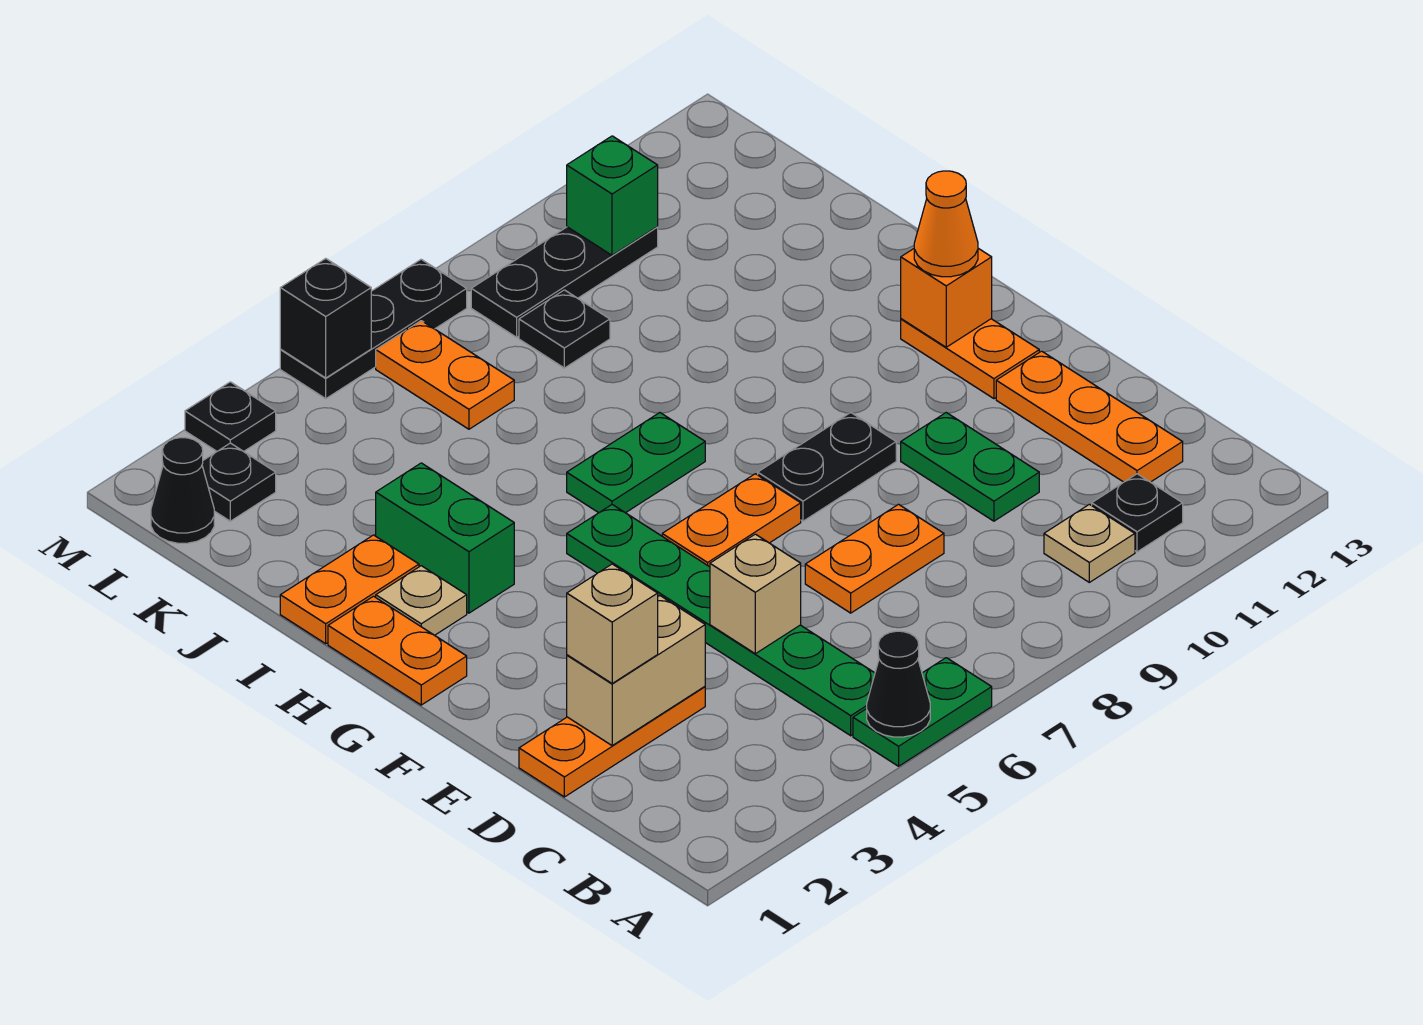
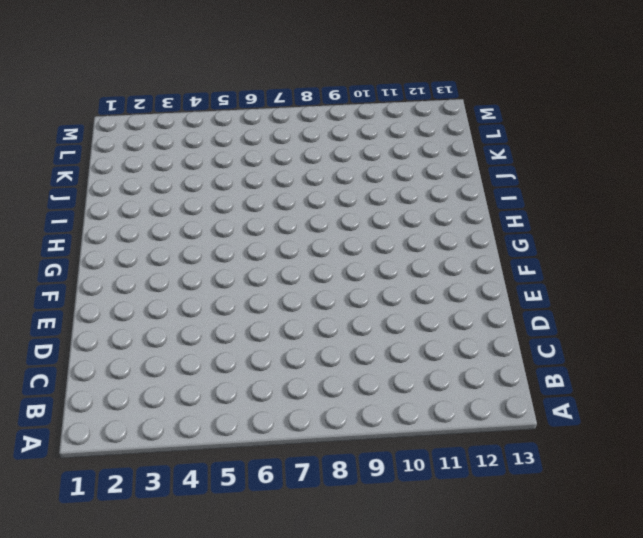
none -> green 1x2 plate [853,658,992,766]
none -> green 1x6 plate [567,505,875,736]
none -> tan 1x1 plate [1044,504,1135,582]
none -> black 1x1 plate [1092,474,1183,552]

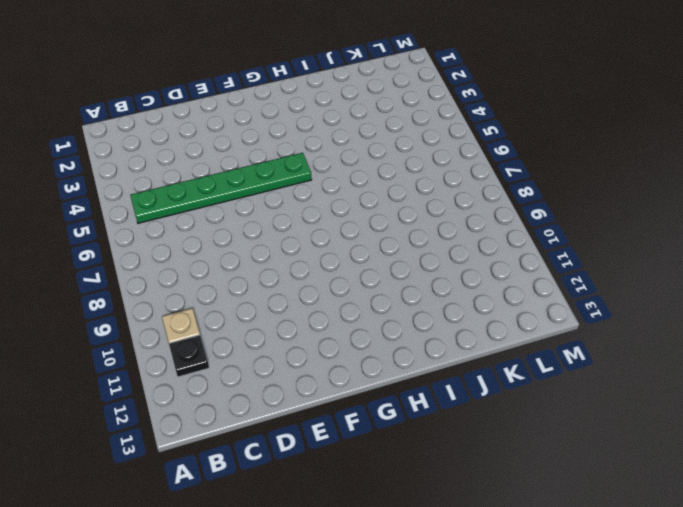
none -> green 1x2 plate [853,658,992,766]
none -> orange 1x3 plate [996,351,1183,482]
none -> orange 1x3 plate [519,687,705,797]
none -> orange 1x2 plate [805,504,944,613]

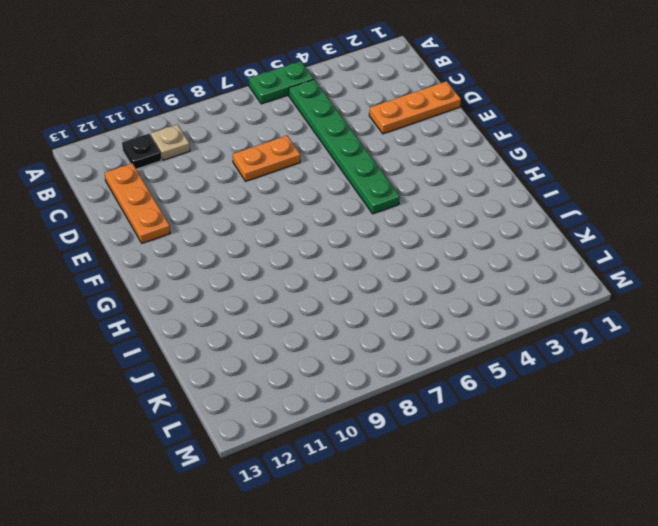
none -> green 1x2 plate [901,413,1039,521]
none -> orange 1x2 plate [662,474,801,567]
none -> black 1x2 plate [757,413,896,521]
none -> orange 1x2 plate [901,319,1039,399]

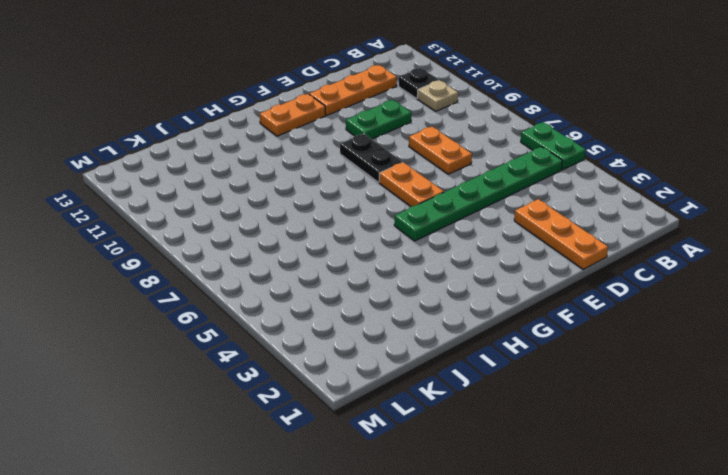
none -> orange 1x2 plate [328,596,467,705]
none -> tan 1x1 plate [376,566,467,635]
none -> green 1x2 brick [376,463,514,613]
none -> green 1x2 plate [567,413,705,513]

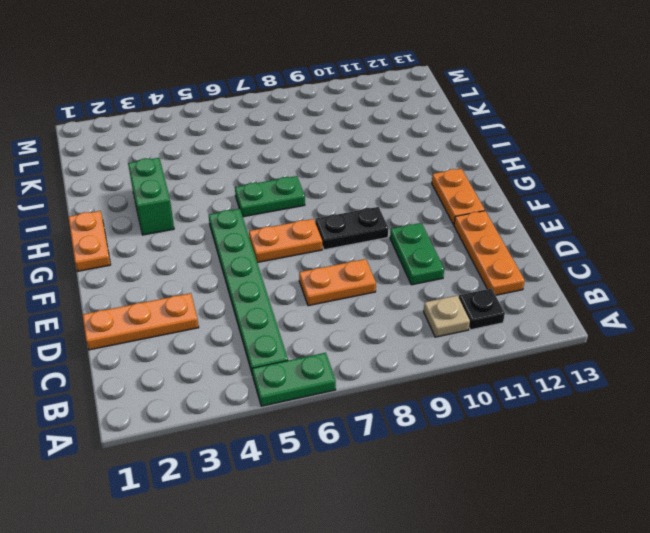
none -> tan 1x1 plate [376,566,467,635]
none -> orange 1x2 plate [280,535,419,644]
none -> orange 1x2 plate [376,321,514,429]
none -> black 1x1 plate [519,290,610,368]

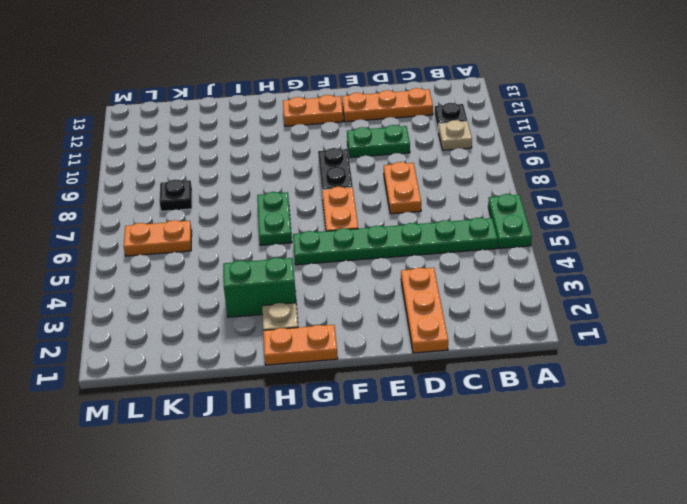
none -> orange 1x2 plate [280,535,419,644]
none -> black 1x1 cone [151,438,214,543]
none -> black 1x1 plate [202,443,276,521]
none -> black 1x3 plate [471,227,658,337]

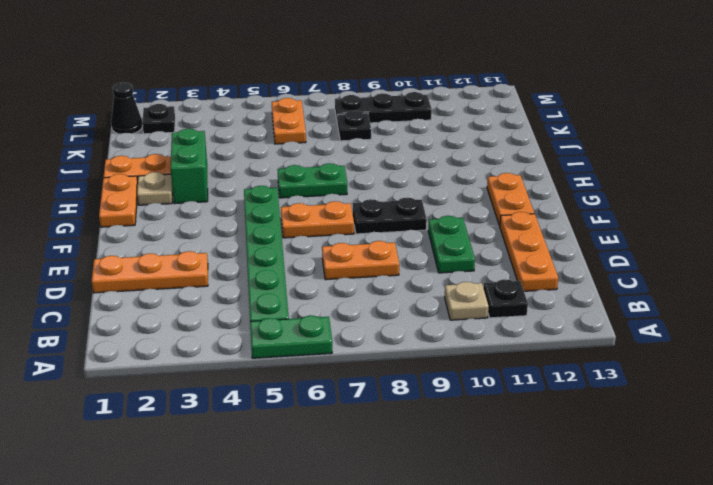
none -> black 1x1 plate [185,382,276,452]
none -> black 1x3 plate [280,259,467,399]
none -> black 1x1 cone [867,631,930,737]
none -> tan 1x2 brick [567,596,705,745]

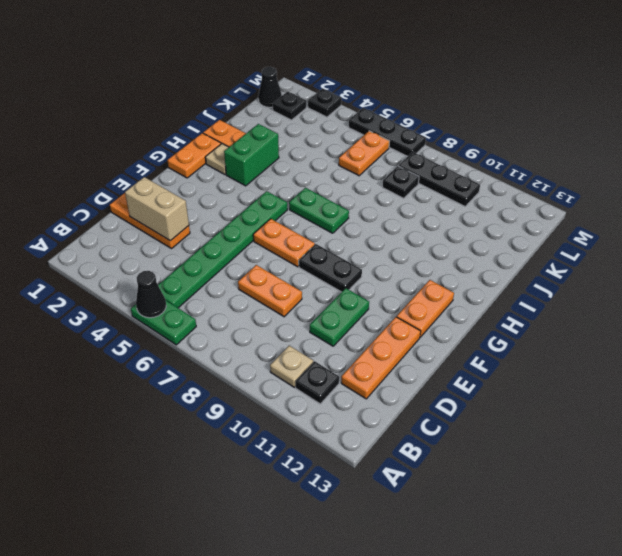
none -> tan 1x1 brick [710,534,801,654]
none -> orange 1x1 brick [901,248,992,347]
none -> green 1x1 brick [567,136,658,255]
none -> black 1x1 brick [280,259,371,378]

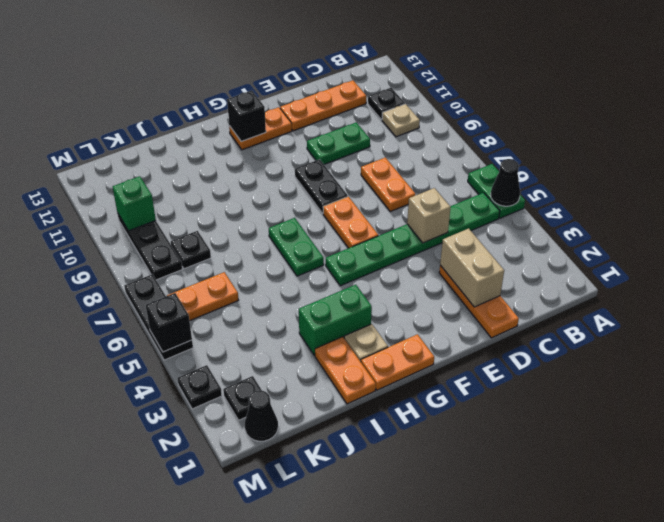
black 1x1 brick [227,90,266,142] -> orange 1x1 brick [901,248,992,347]
none -> tan 1x1 brick [567,564,658,683]
none -> orange 1x1 cone [914,171,978,277]

